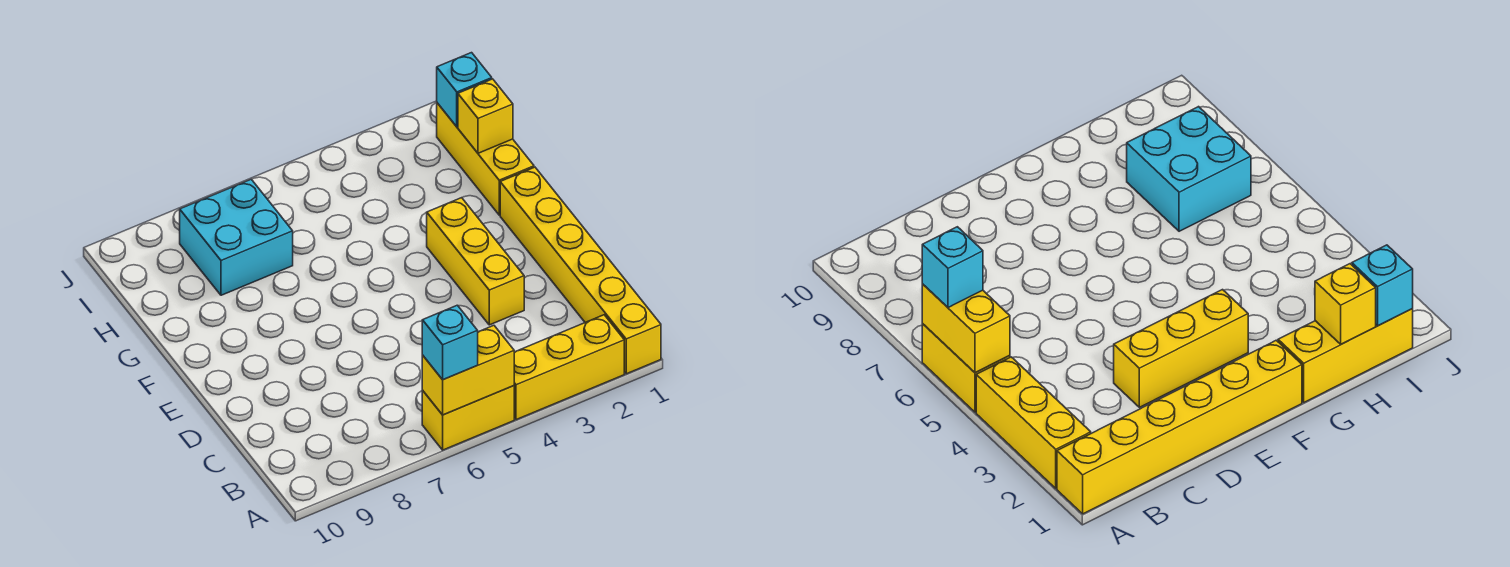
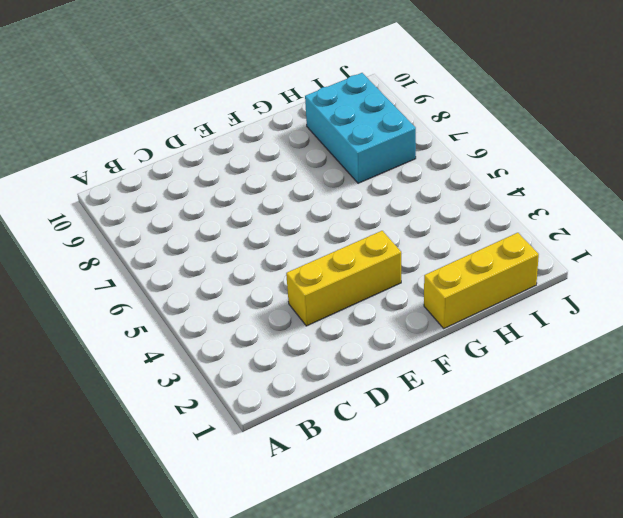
cyan 2x3 brick [305,73,416,183] -> cyan 2x2 brick [180,179,293,295]
none -> yellow 1x6 brick [500,167,661,374]
none -> yellow 1x3 brick [514,315,624,420]

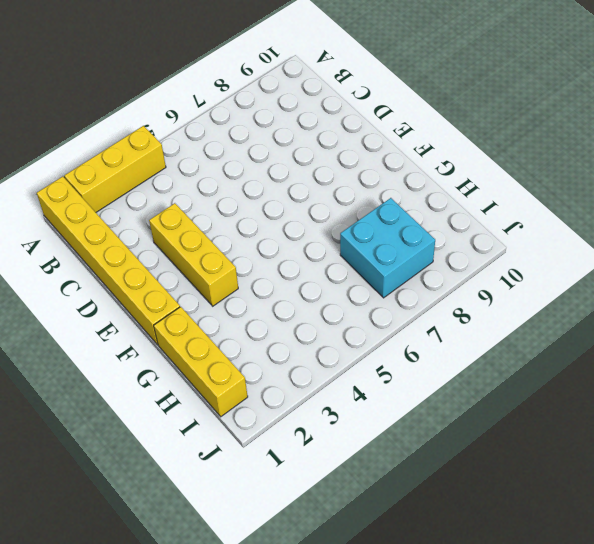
none -> yellow 1x2 brick [422,386,514,450]
none -> yellow 1x2 brick [422,325,514,415]

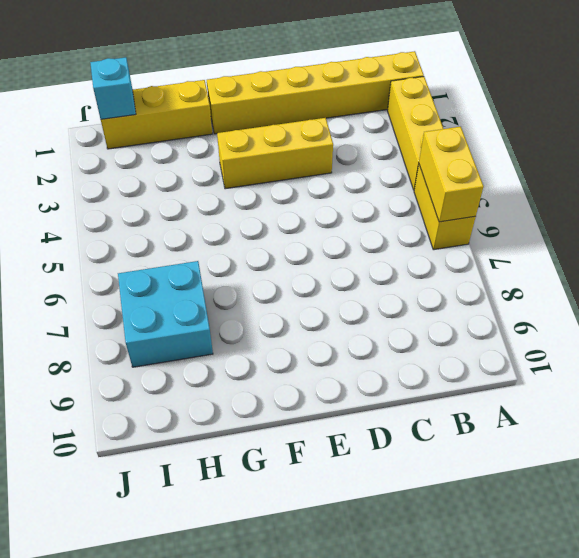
none -> yellow 1x1 brick [458,79,513,153]
none -> cyan 1x1 brick [422,305,478,380]

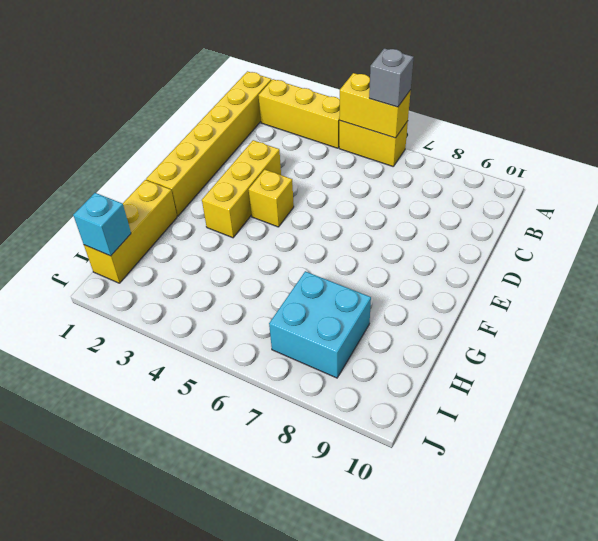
grey 1x1 brick [369,48,414,107] -> cyan 1x1 brick [422,305,478,380]
yellow 1x1 brick [249,170,294,227] -> yellow 1x1 brick moved to [458,79,513,153]

